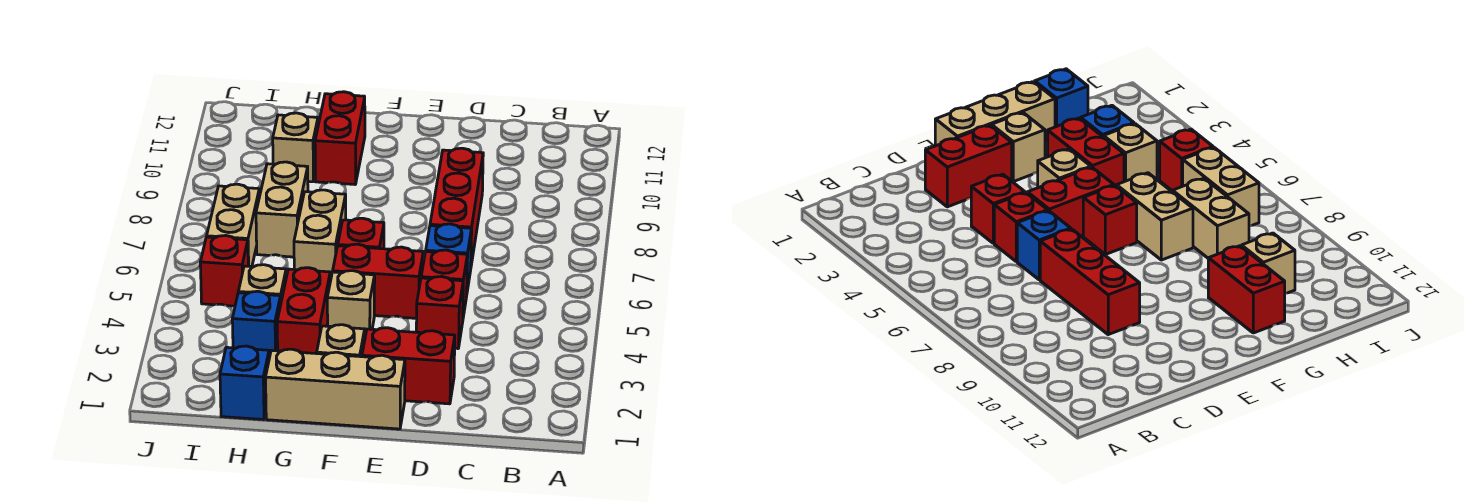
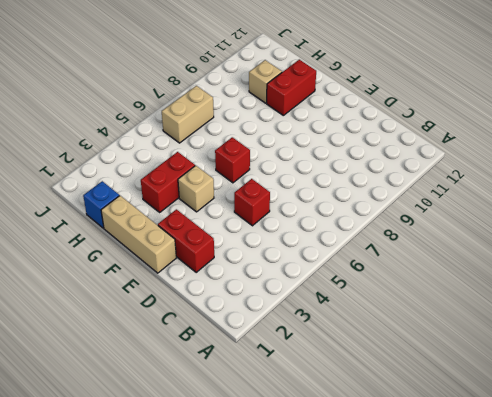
none -> red 1x1 brick [416,277,463,349]
none -> blue 1x1 brick [426,224,471,291]
none -> red 1x3 brick [430,148,483,265]

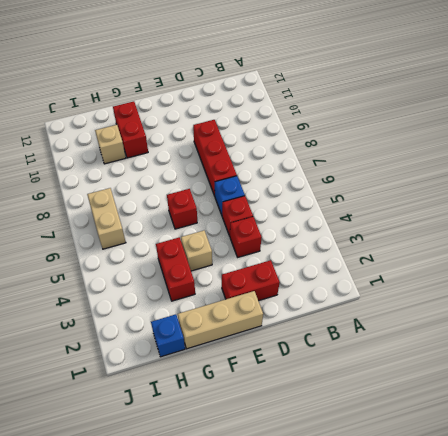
none -> red 1x2 brick [333,244,423,318]
none -> tan 1x1 brick [317,325,365,357]
none -> tan 1x2 brick [294,190,346,281]

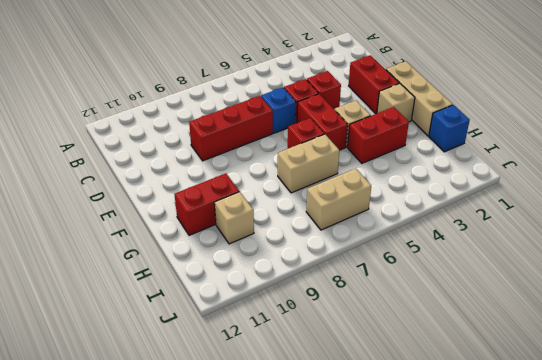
none -> blue 1x1 brick [232,291,281,358]
none -> tan 1x1 brick [238,265,286,301]
none -> tan 1x2 brick [256,162,308,257]

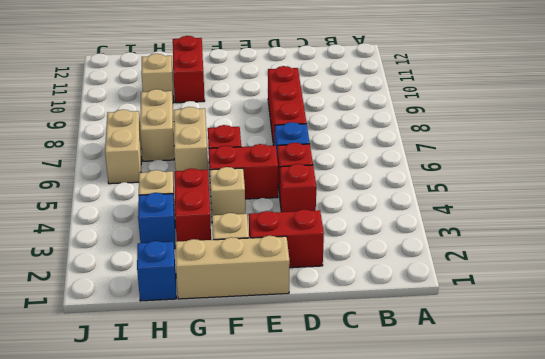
none -> red 1x1 brick [200,235,248,306]

